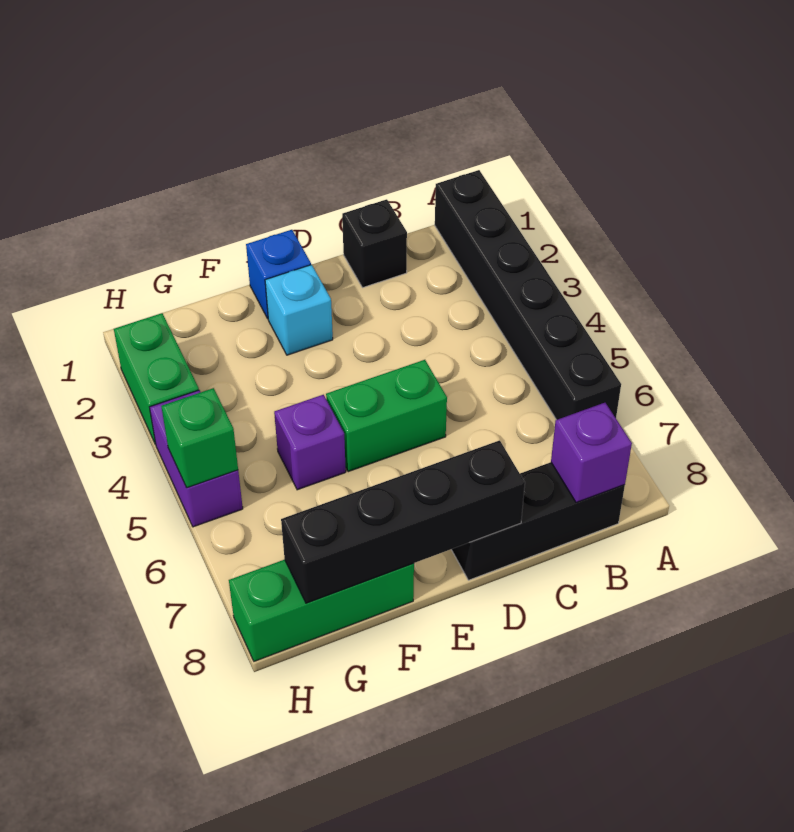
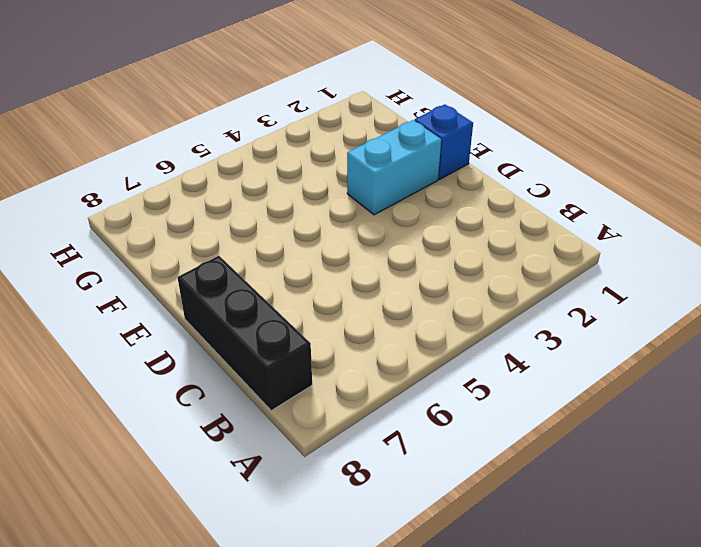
cyan 1x2 brick [347,120,441,215] -> cyan 1x1 brick [265,265,333,355]
none -> black 1x6 brick [435,170,621,420]
none -> black 1x1 brick [342,199,407,288]
none -> green 1x2 brick [326,360,447,472]

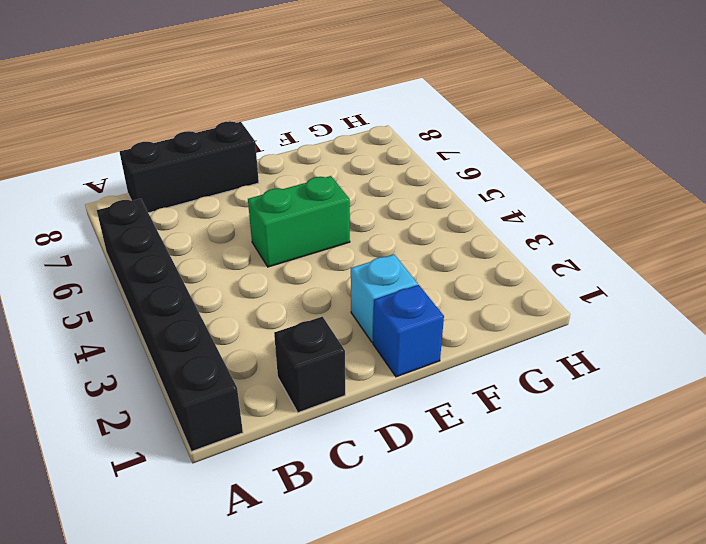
none -> purple 1x1 brick [274,395,346,490]
none -> green 1x3 brick [229,559,414,661]
none -> green 1x2 brick [114,313,199,444]

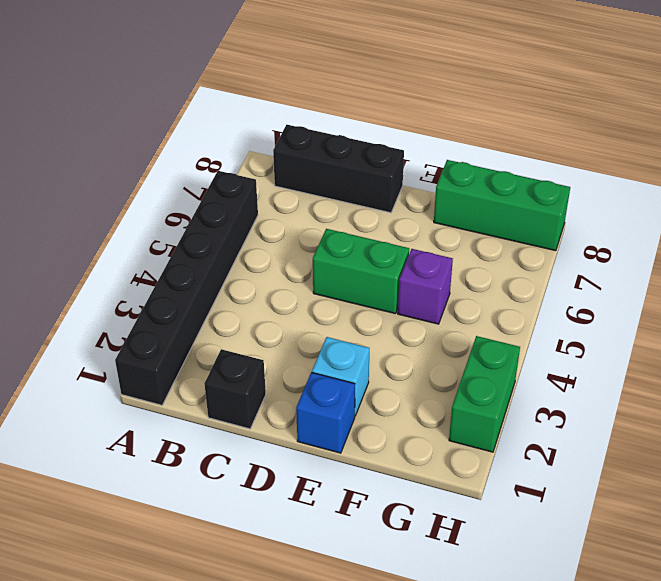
none -> purple 1x2 brick [150,390,243,527]
none -> purple 1x1 brick [551,403,632,502]
none -> black 1x4 brick [281,440,525,603]

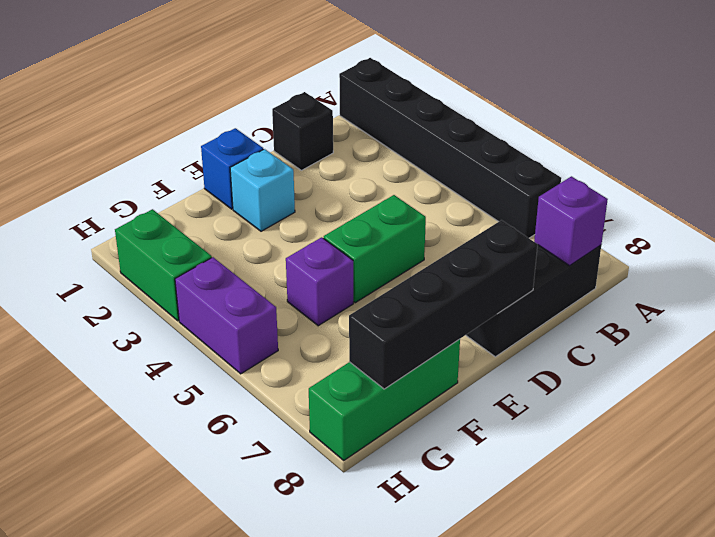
none -> green 1x1 brick [161,388,238,488]

